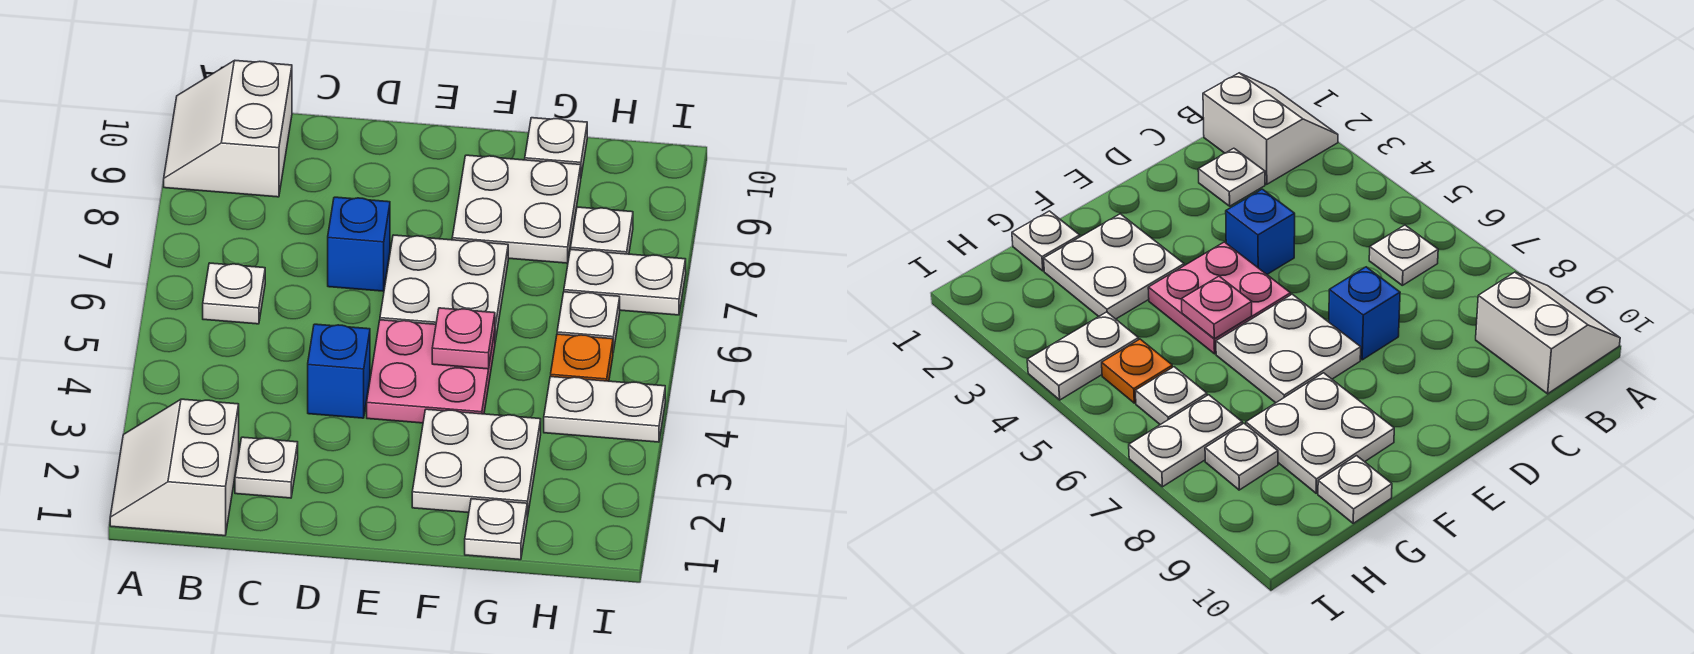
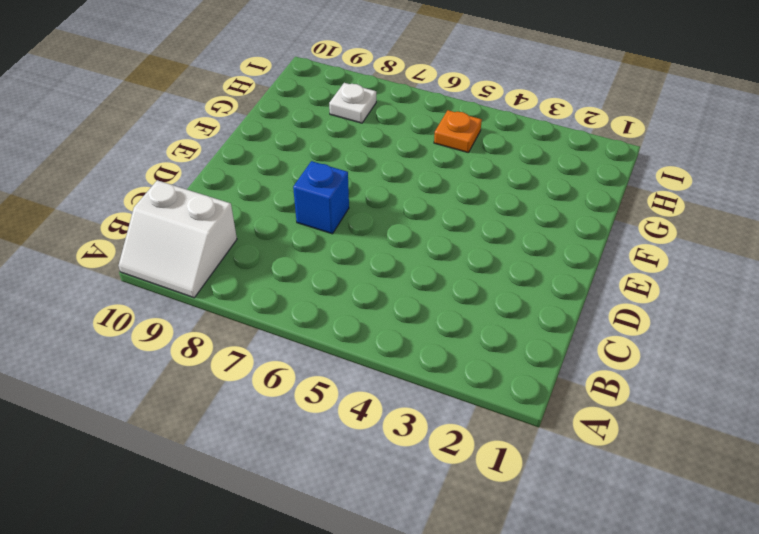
none -> white 2x2 slope [110,399,239,536]
none -> white 1x1 plate [203,263,265,324]
none -> white 1x1 plate [235,437,298,498]

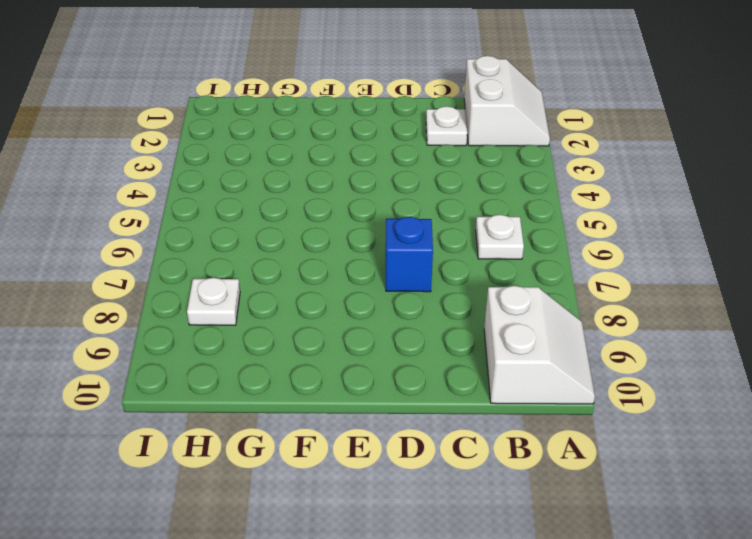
none -> blue 1x1 brick [308,324,370,418]
none -> pink 2x2 plate [367,320,495,423]
none -> white 2x2 plate [380,235,508,341]

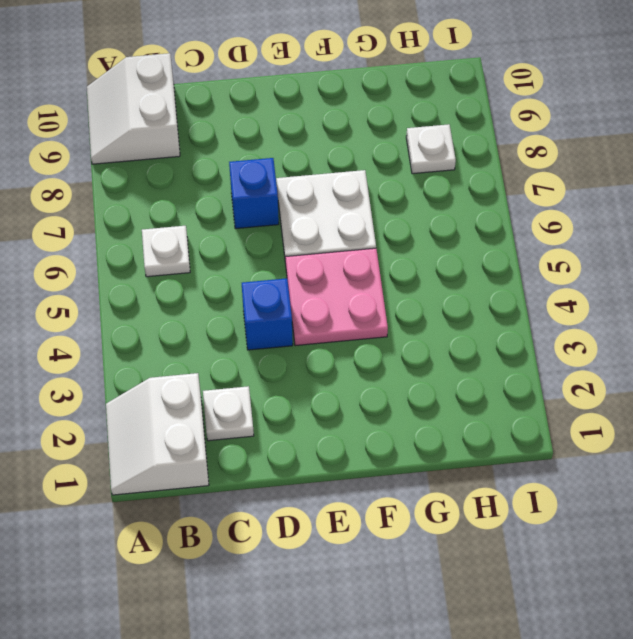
none -> white 2x2 plate [412,409,541,517]
none -> white 2x2 plate [452,155,581,263]
none -> white 1x1 plate [465,499,527,560]

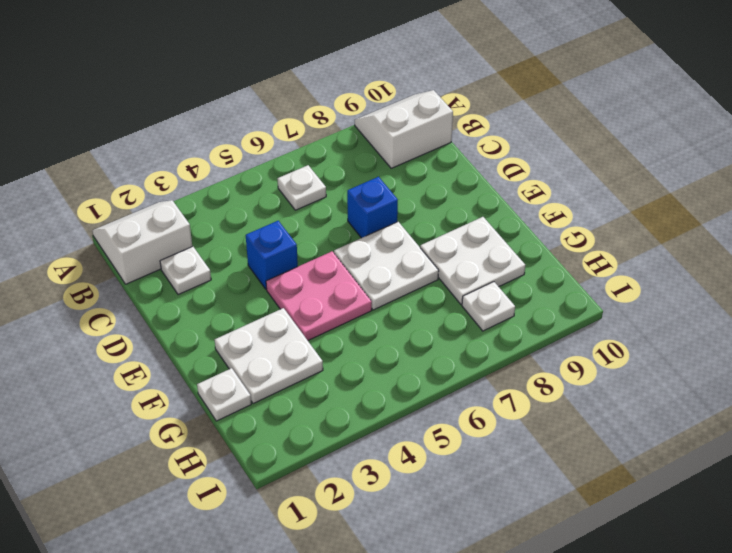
none -> white 1x1 plate [525,118,587,176]
none -> white 1x2 plate [544,377,665,442]
none -> orange 1x1 plate [551,334,613,381]

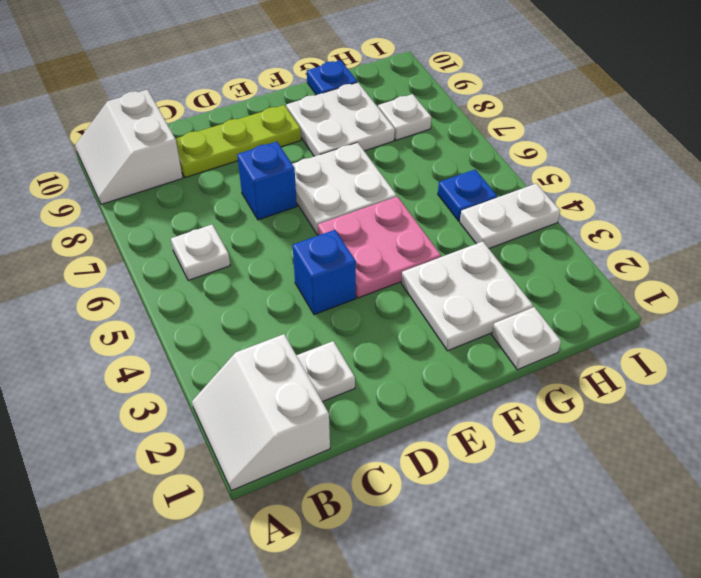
lime 1x3 plate [175,105,301,178] -> none
blue 1x1 plate [307,60,357,95] -> white 1x1 plate [525,118,587,176]
blue 1x1 plate [438,170,497,221] -> orange 1x1 plate [551,334,613,381]
none -> white 1x1 plate [557,292,620,352]
none -> white 1x2 plate [564,249,686,315]
none -> pink 1x1 plate [432,308,495,369]

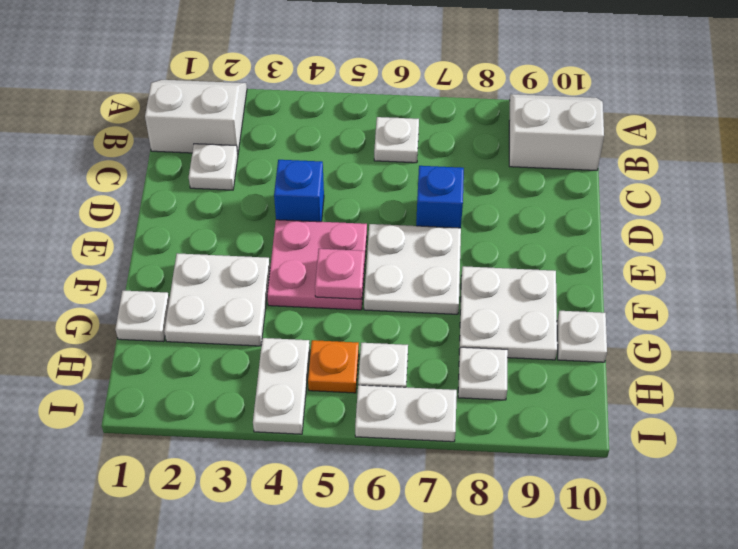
white 1x2 plate [355,385,457,442] -> white 1x2 plate turned to [564,249,686,315]

